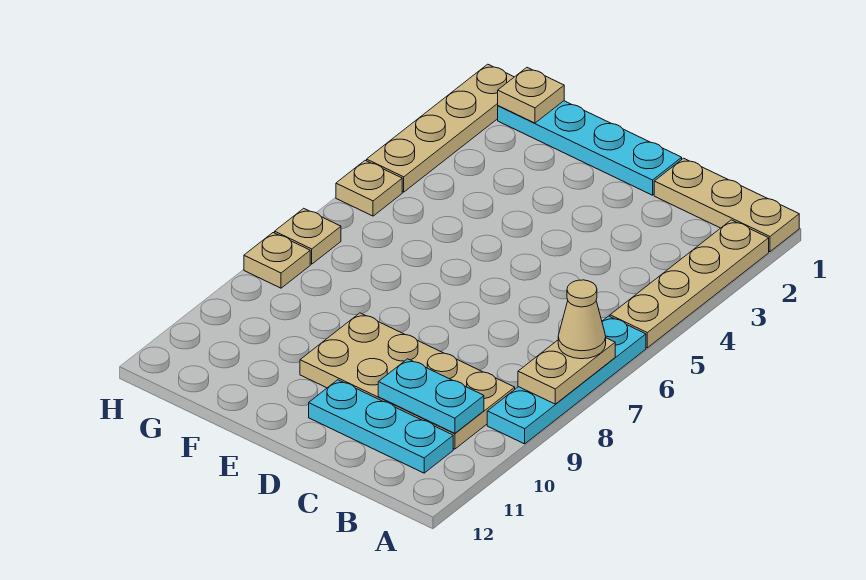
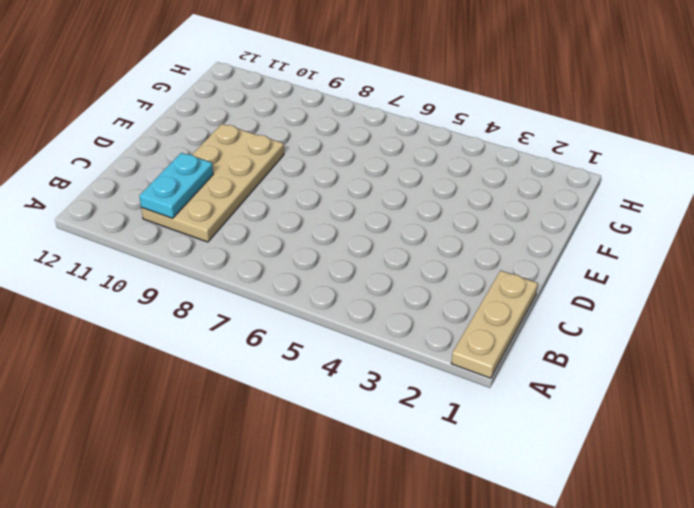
none -> tan 1x4 plate [610,220,769,348]
none -> cyan 1x4 plate [487,316,646,444]
none -> cyan 1x3 plate [309,380,453,473]

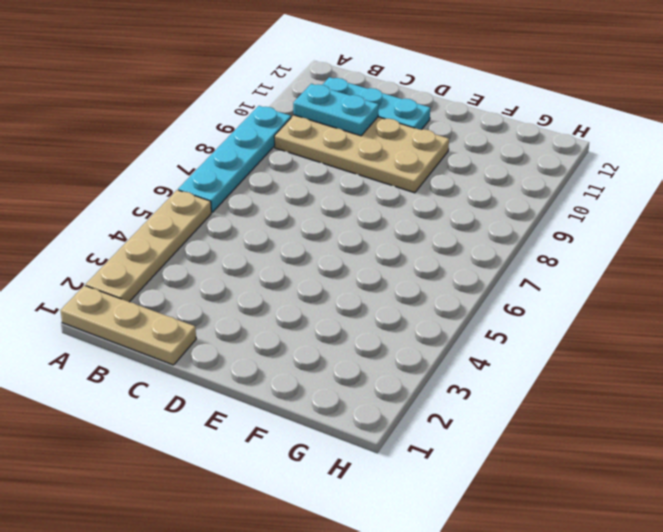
none -> cyan 1x4 plate [498,101,682,195]
none -> tan 1x4 plate [367,64,514,192]
none -> tan 1x1 plate [336,160,402,216]

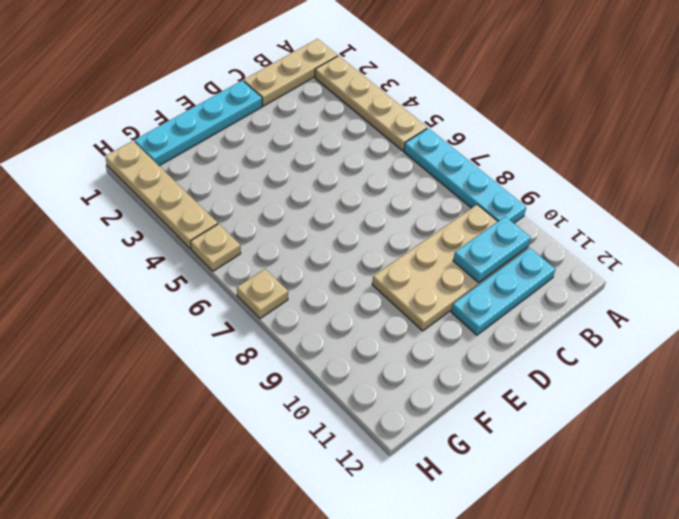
none -> tan 1x1 plate [244,233,310,288]
none -> tan 1x2 plate [518,338,615,404]
none -> tan 1x1 plate [498,68,564,123]

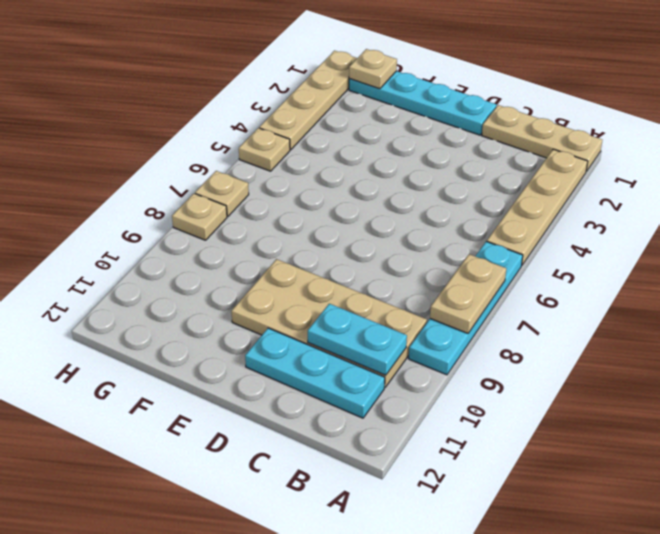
none -> tan 1x1 cone [558,280,606,359]

